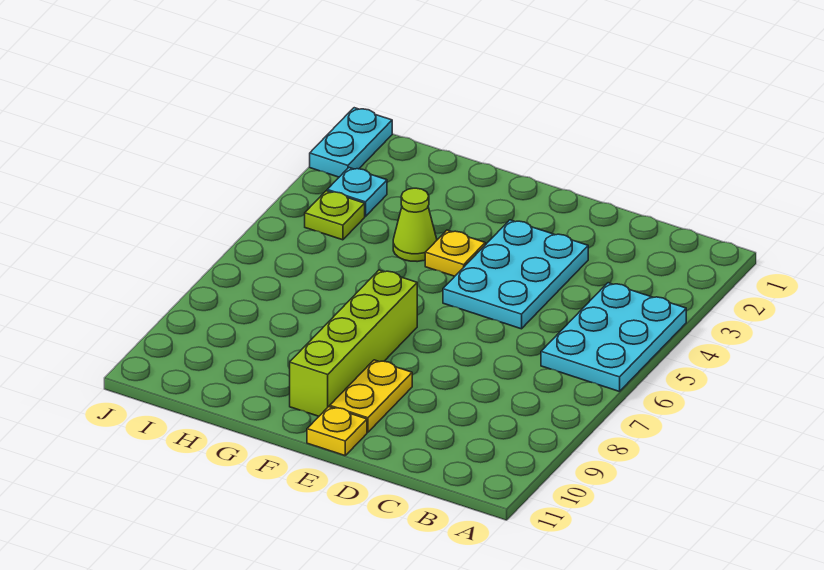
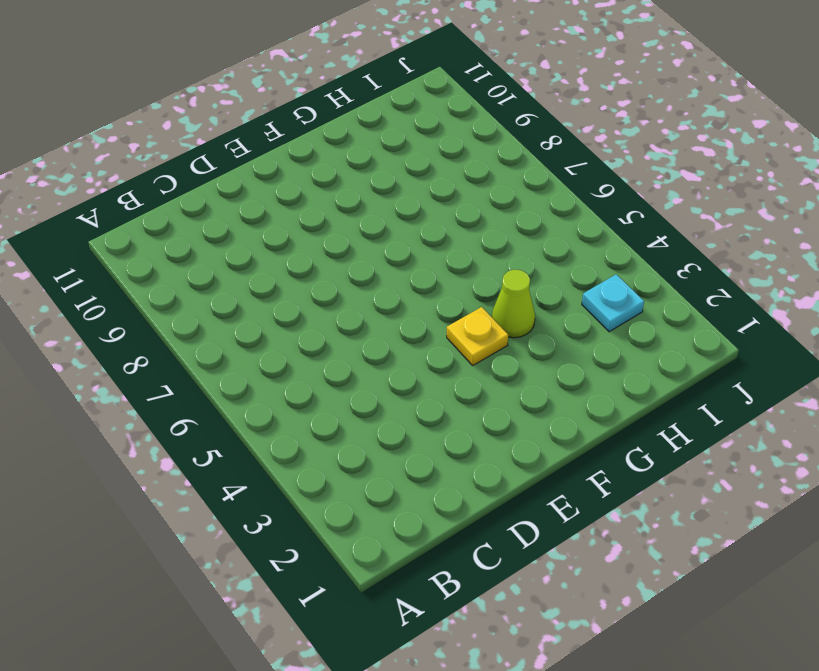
none -> cyan 2x3 plate [541,283,686,392]
none -> cyan 2x3 plate [443,220,588,329]

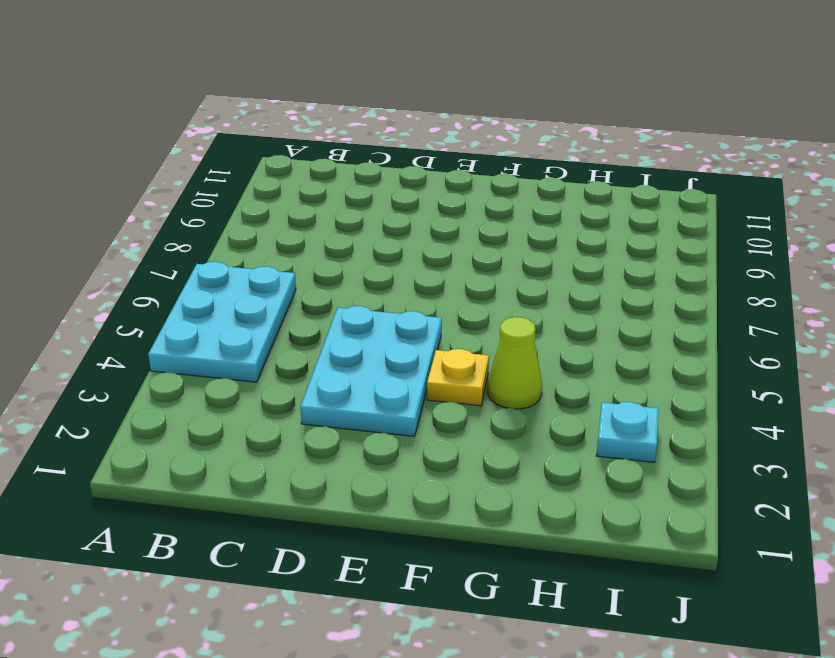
none -> yellow 1x2 plate [330,360,412,432]
none -> yellow 1x1 plate [307,407,367,456]

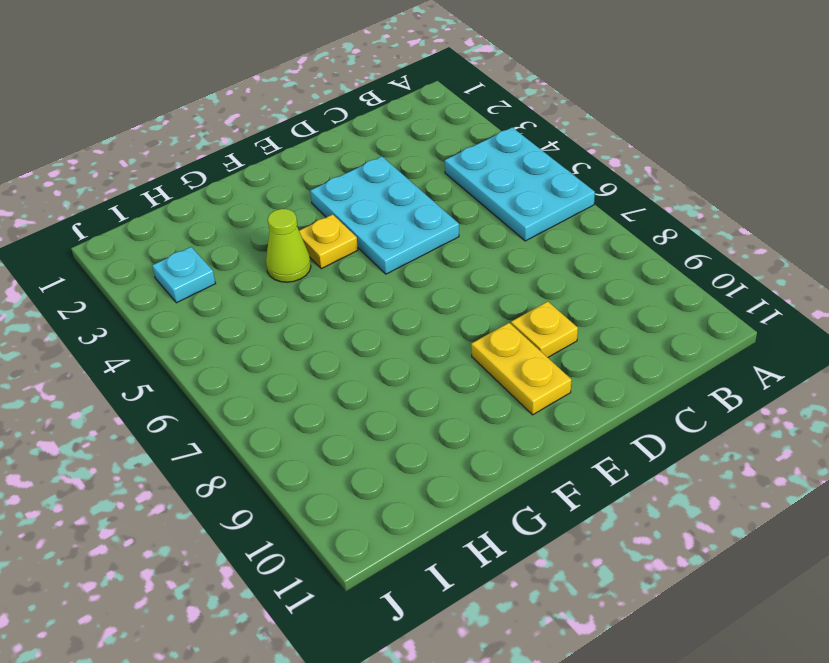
yellow 1x1 plate [511,301,578,357] -> yellow 1x1 plate moved to [307,407,367,456]
none -> lime 1x4 brick [290,270,417,416]
none -> lime 1x1 plate [305,191,365,240]

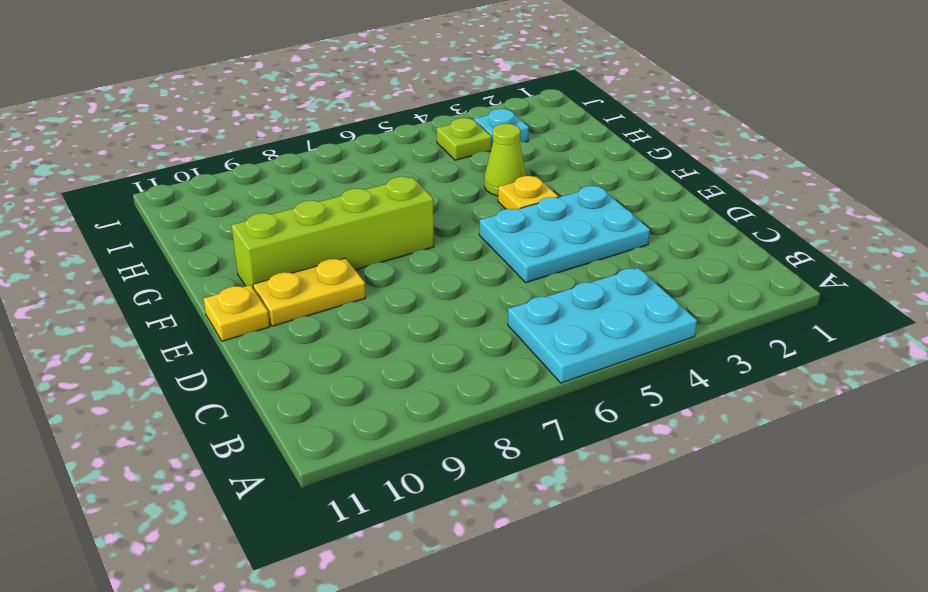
none -> cyan 1x2 plate [310,108,392,177]

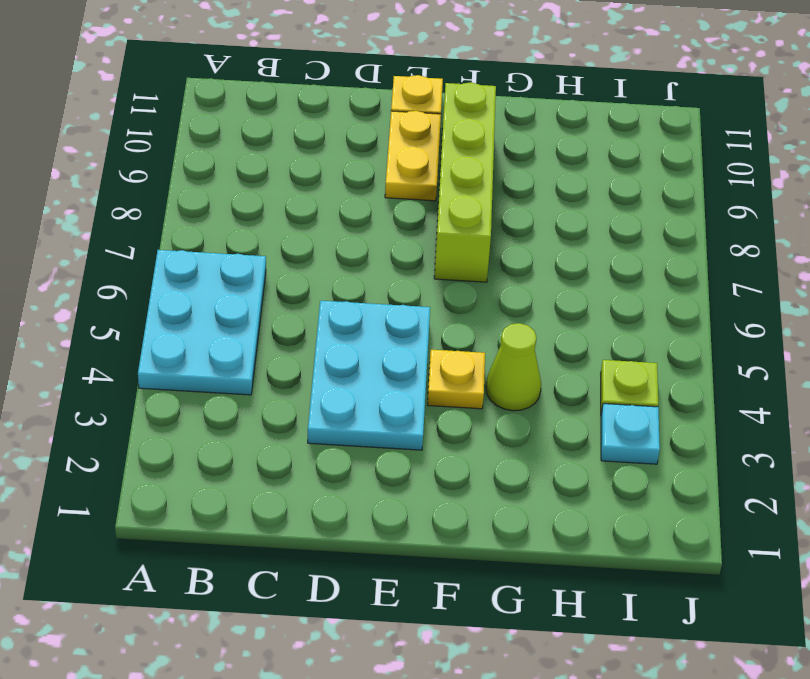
none -> cyan 1x2 plate [310,108,392,177]

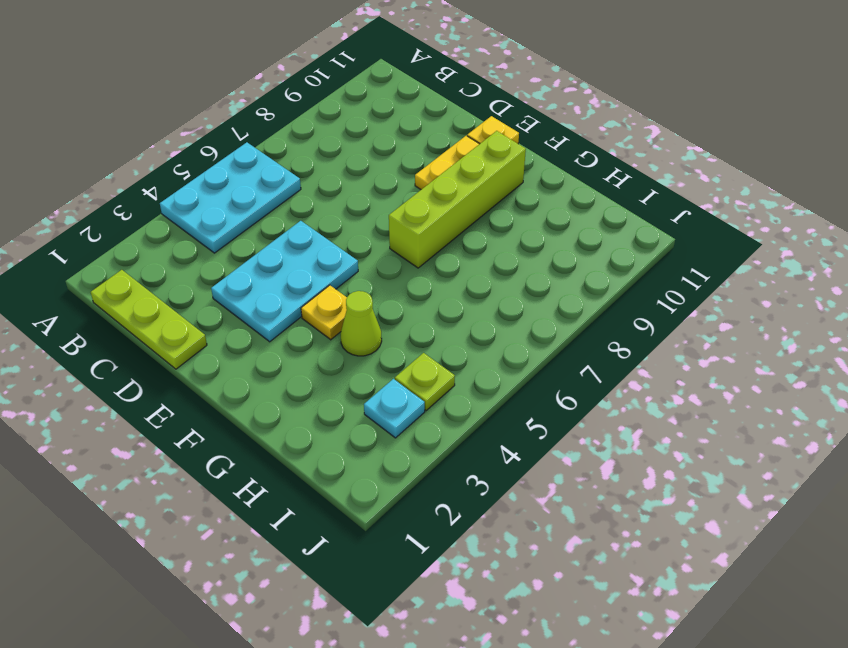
lime 1x3 plate [91,270,207,369] -> none
none -> cyan 1x2 plate [310,108,392,177]

